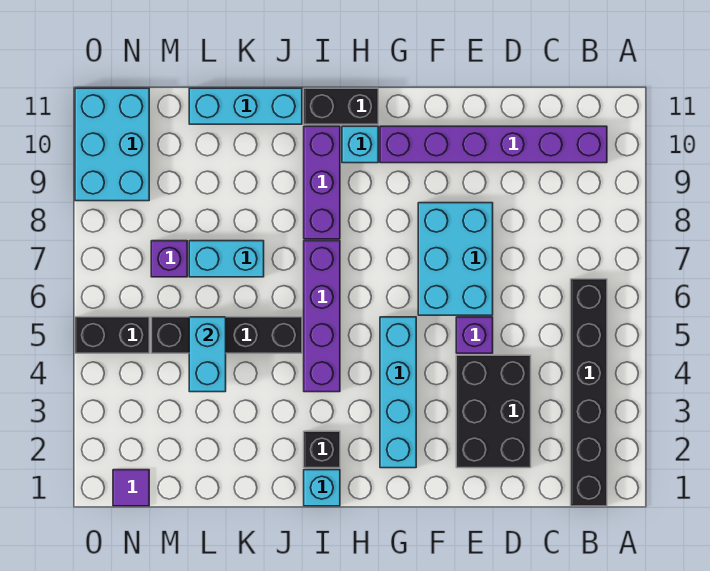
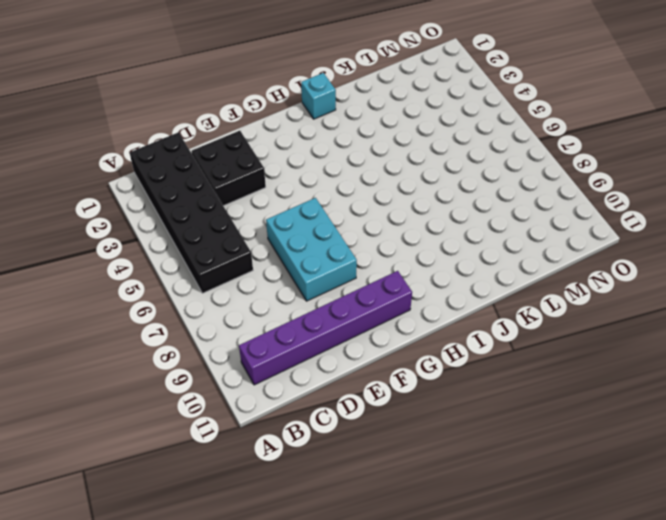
black 2x6 brick [130,132,253,293] -> black 1x6 brick [571,279,607,506]
black 2x2 brick [192,131,266,206] -> black 2x3 brick [456,355,531,468]
none -> purple 1x1 brick [456,317,493,353]
none -> cyan 1x4 brick [380,317,416,468]
none -> cyan 1x1 brick [342,126,378,163]

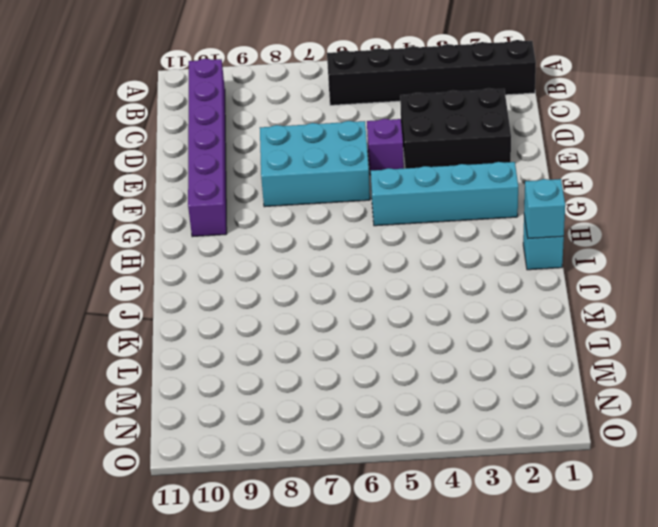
cyan 1x1 brick [524,179,565,239] -> cyan 1x1 brick moved to [342,126,378,163]
none -> black 1x2 brick [304,88,378,124]
none -> black 1x1 brick [304,431,340,468]
none -> purple 1x4 brick [304,241,340,392]

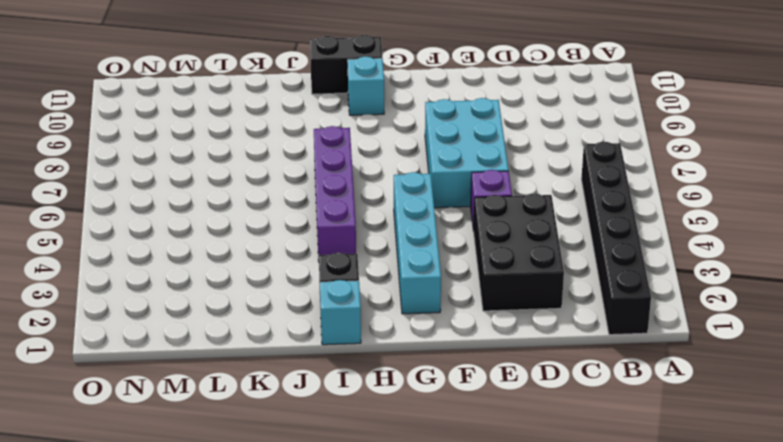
none -> purple 1x6 brick [380,126,607,163]
none -> purple 1x3 brick [304,126,340,239]
none -> black 1x4 brick [151,317,302,353]

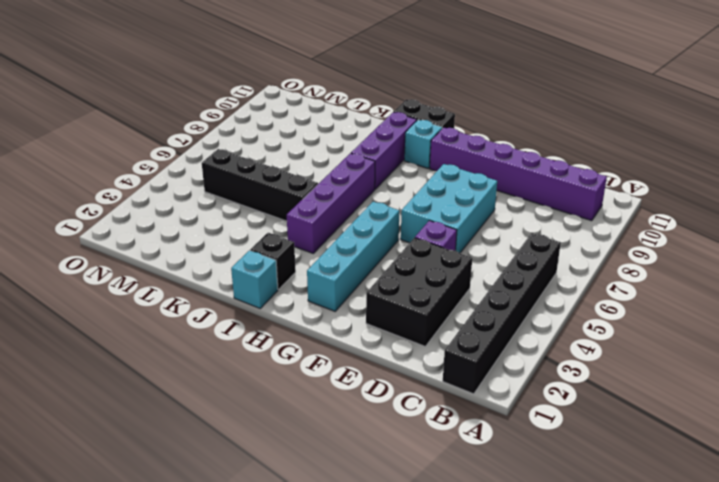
none -> cyan 1x3 brick [189,88,302,124]
none -> cyan 1x2 brick [189,241,264,277]
none -> purple 1x1 brick [151,241,187,277]

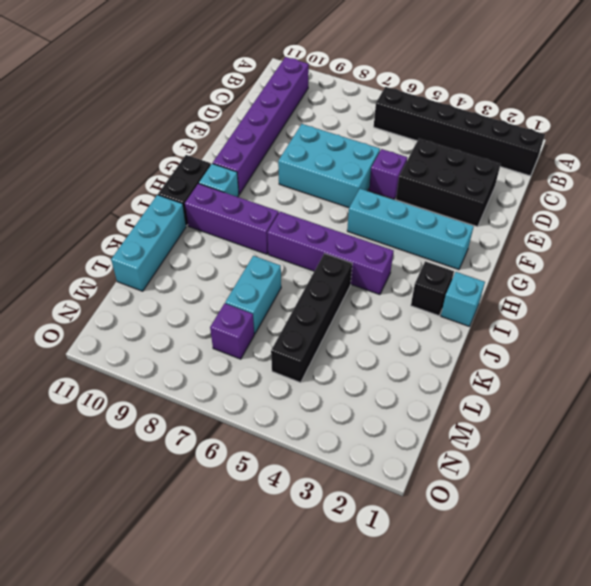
none -> purple 1x1 tile [113,470,149,506]
none -> black 1x2 brick [75,317,149,353]
none -> cyan 2x3 brick [75,88,149,201]

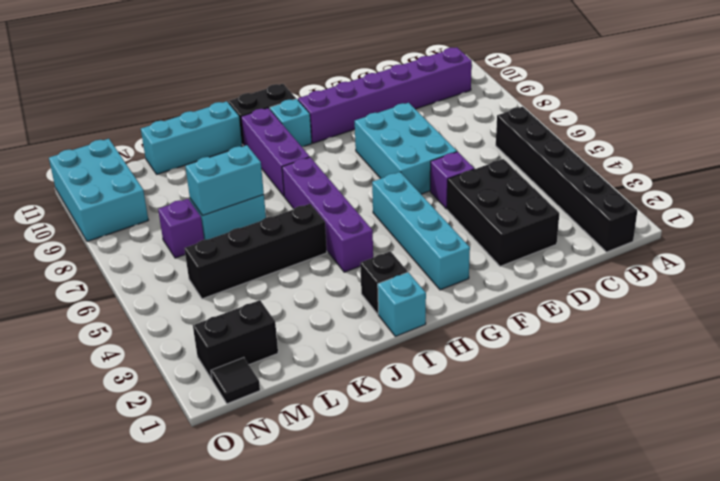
cyan 1x2 brick [185,145,264,216] -> cyan 1x2 brick turned to [189,317,226,392]
black 1x2 brick [193,300,278,379] -> black 1x2 brick moved to [75,317,149,353]
black 1x1 tile [211,358,260,404] -> purple 1x1 tile [113,470,149,506]

